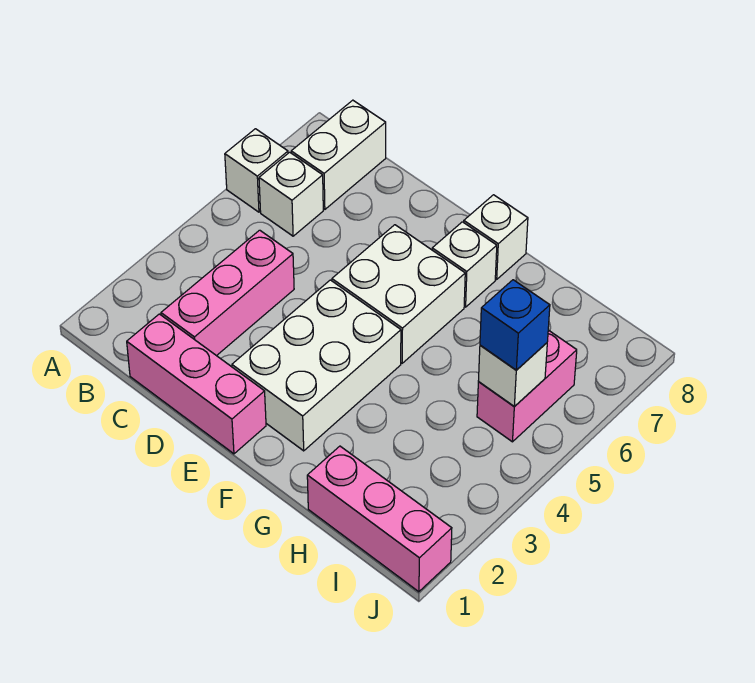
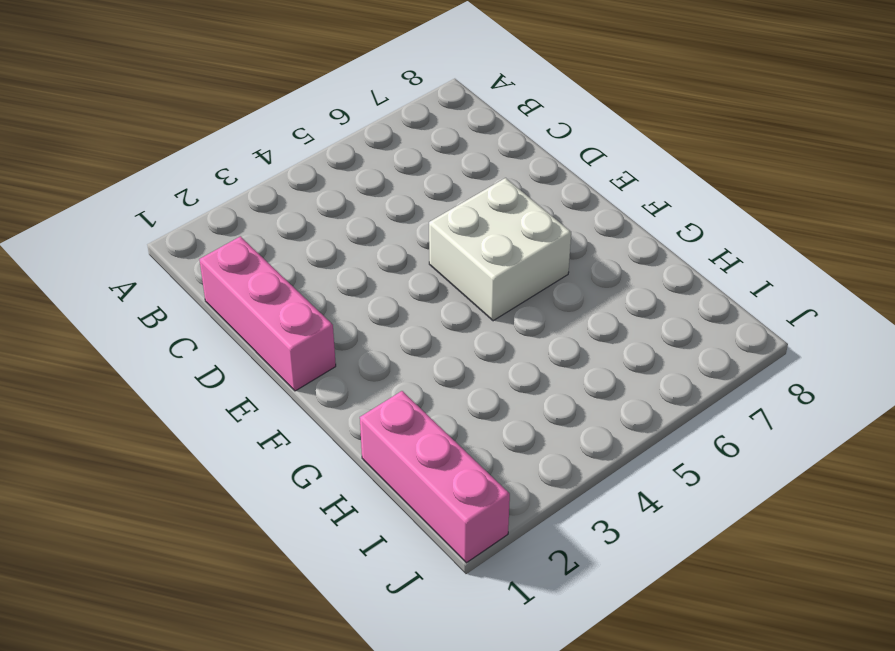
none -> white 1x1 brick [225,129,288,212]
none -> white 1x1 brick [259,152,323,236]
none -> white 1x2 brick [291,100,386,209]

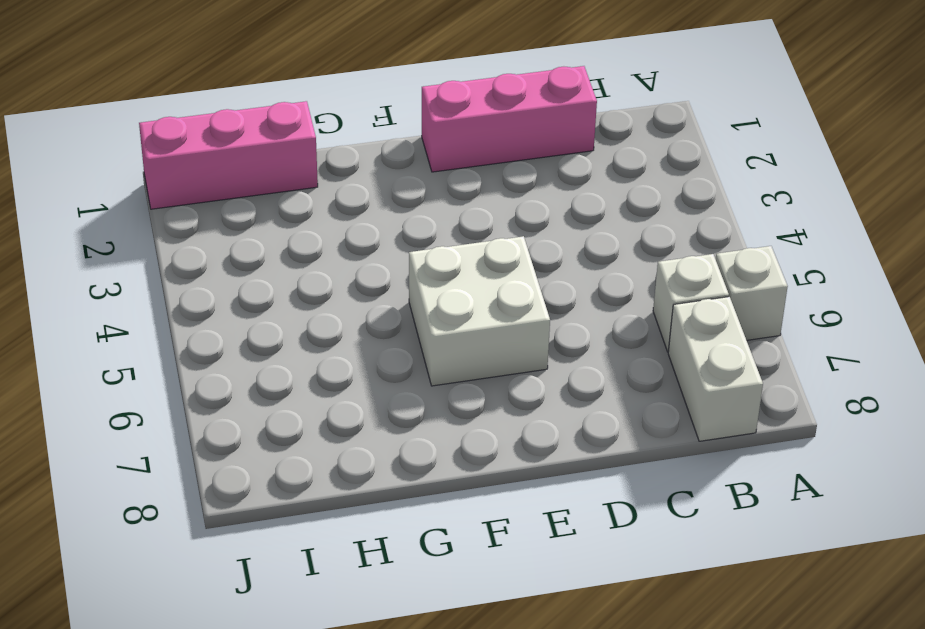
none -> pink 1x3 brick [161,230,294,356]
none -> white 2x3 brick [232,280,401,451]
none -> white 1x1 brick [432,222,497,307]

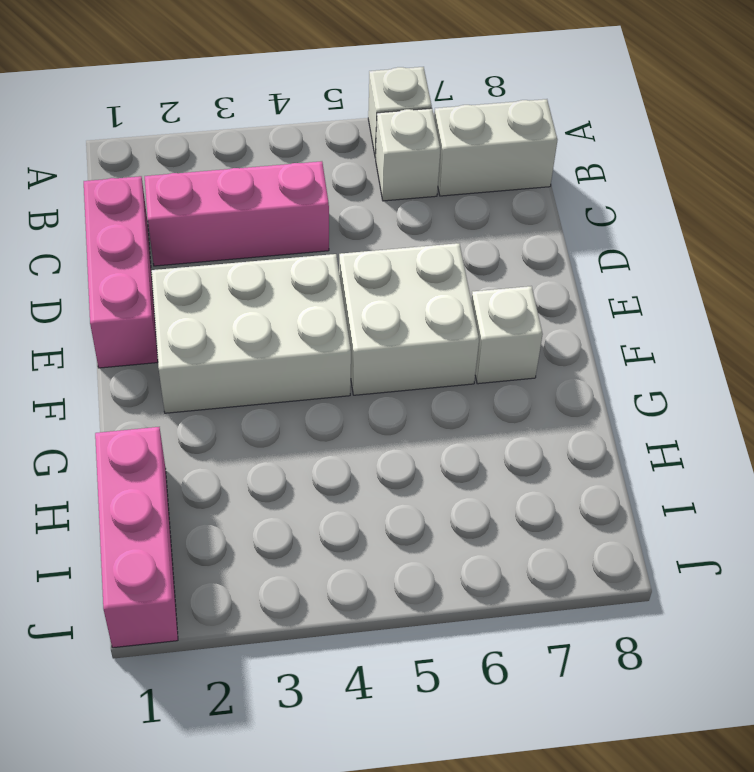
none -> white 1x1 brick [464,195,528,279]
none -> pink 1x2 brick [477,330,577,442]
none -> white 1x1 brick [478,343,547,407]

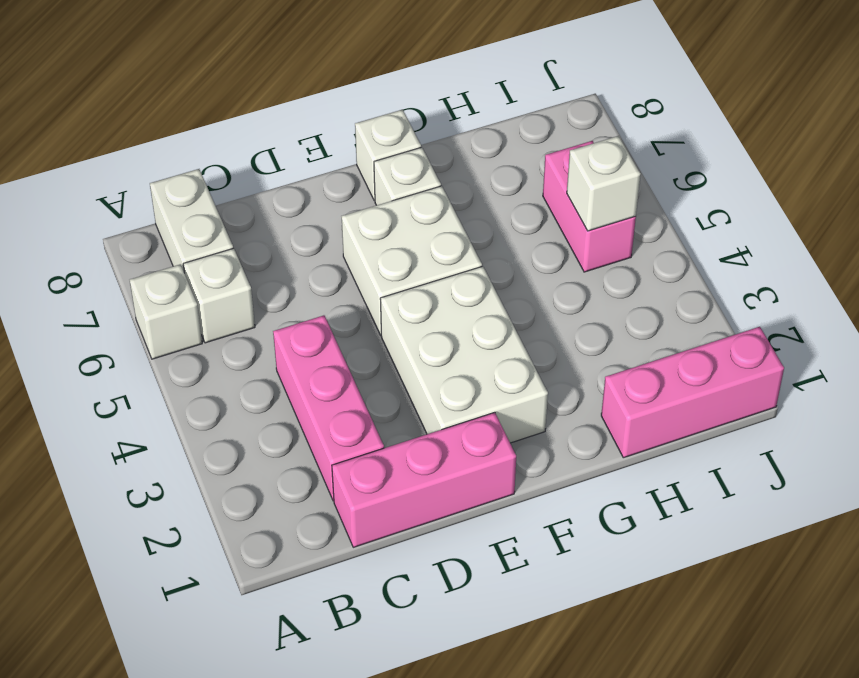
none -> blue 1x1 brick [480,280,550,370]

